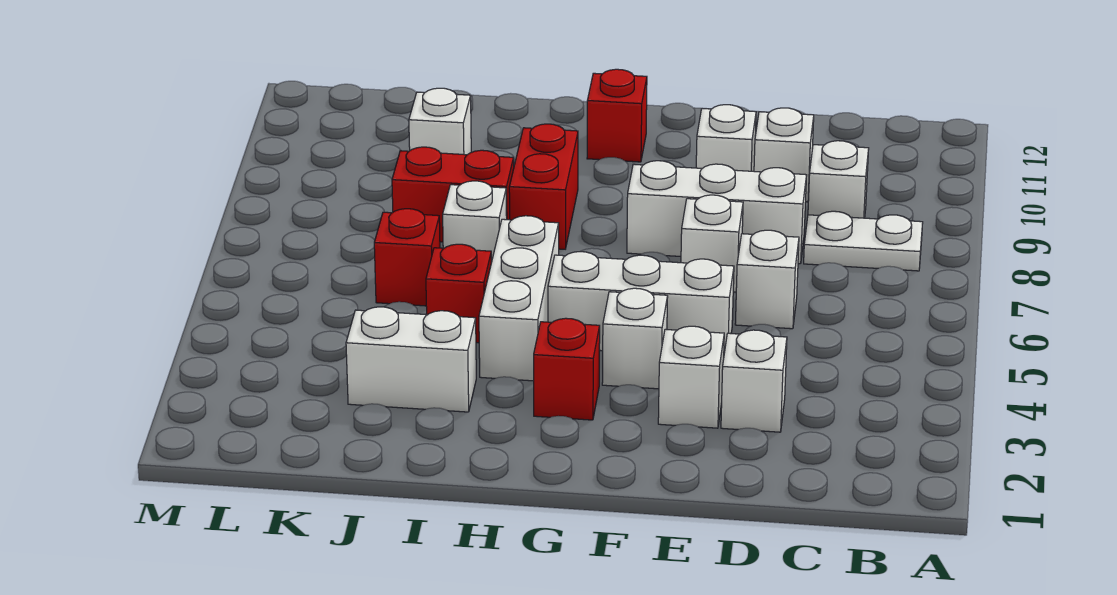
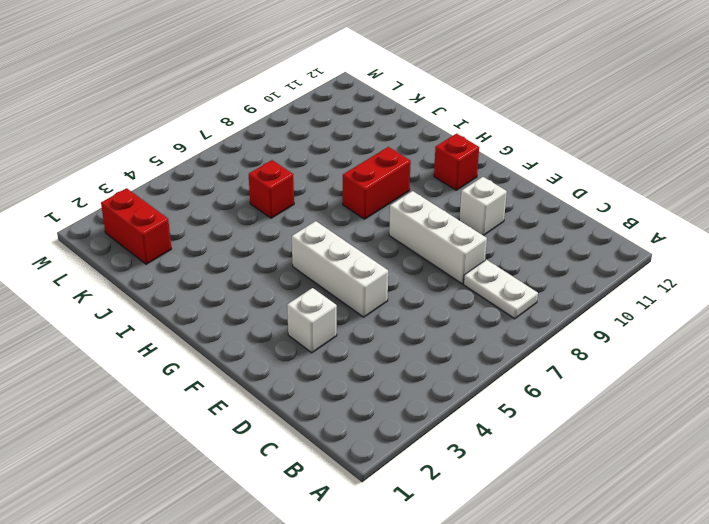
red 1x2 brick [101,188,171,264] -> red 1x2 brick moved to [392,147,514,242]
none -> white 1x1 brick [808,141,869,218]
none -> white 1x1 brick [721,330,787,432]
none -> white 1x1 brick [735,230,799,329]

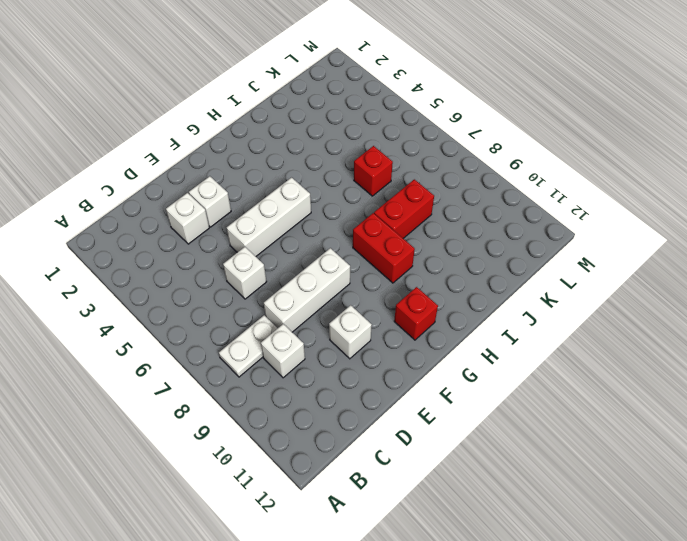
none -> white 1x1 brick [754,108,814,202]
none -> white 1x1 brick [681,195,743,292]
none -> white 1x1 brick [602,288,668,389]

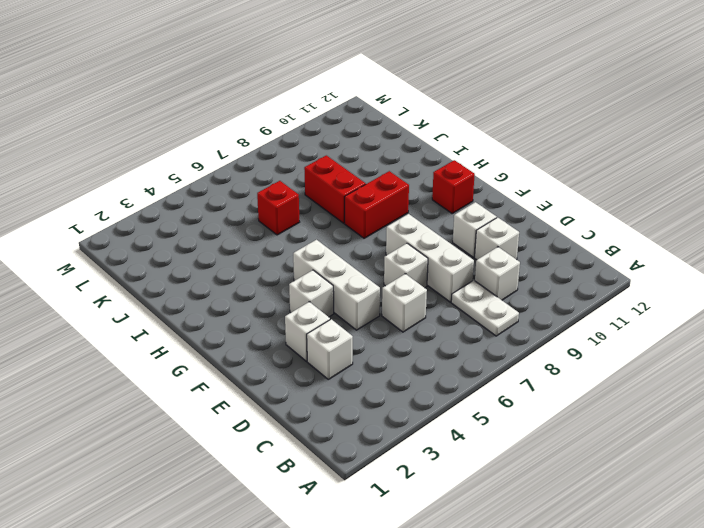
none -> red 1x1 brick [534,318,600,420]
none -> white 1x3 brick [479,216,559,381]
none -> white 1x2 brick [346,307,476,412]

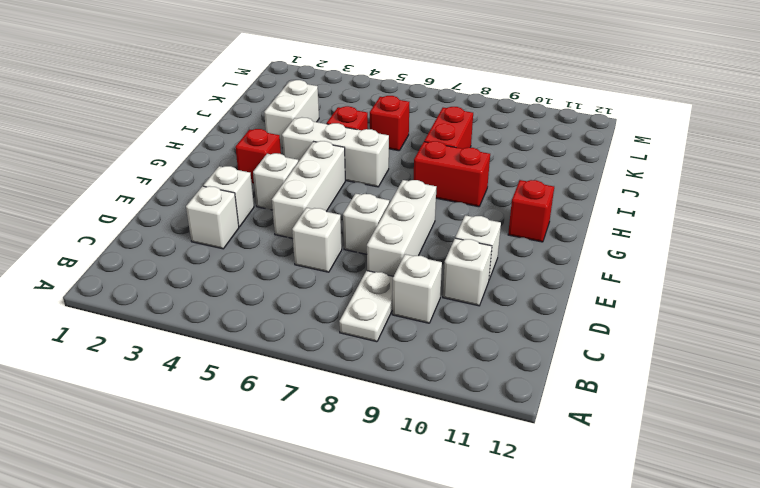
none -> white 1x1 brick [443,181,507,263]
none -> white 1x1 brick [409,88,471,155]

